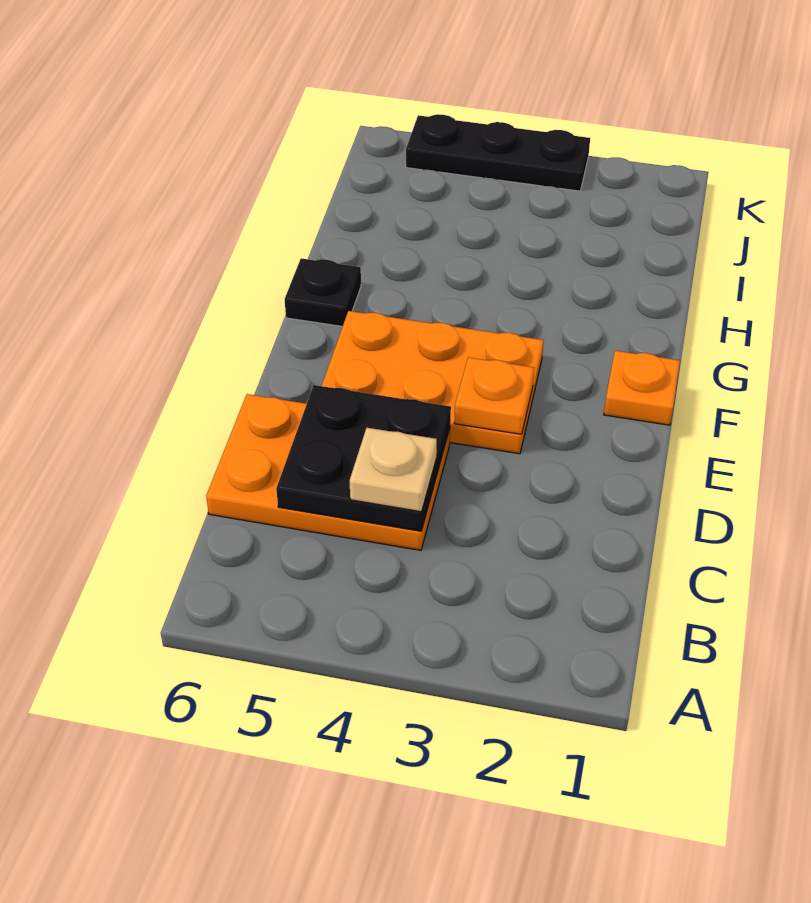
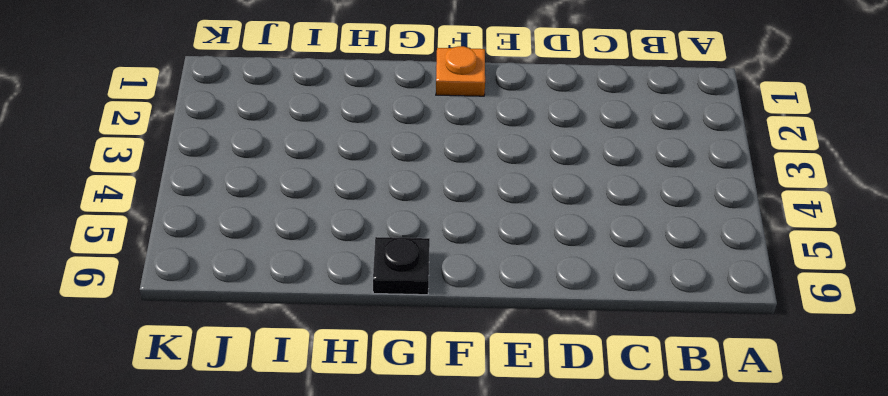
none -> orange 2x3 plate [206,394,450,550]
none -> orange 2x3 plate [322,311,544,454]

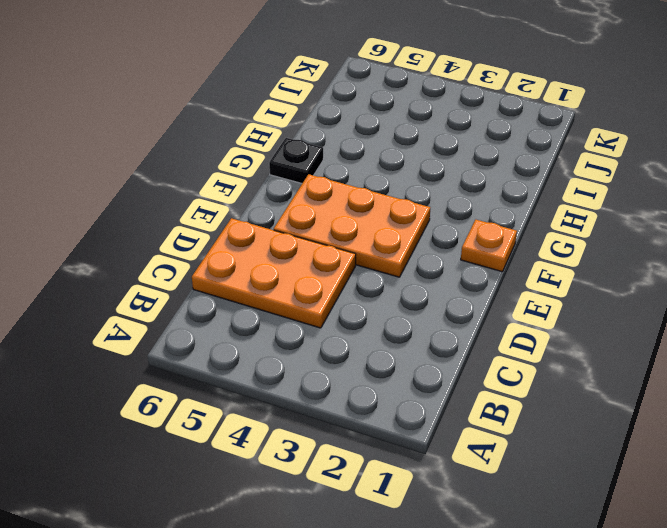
none -> black 1x3 plate [406,114,590,191]
none -> black 2x2 plate [276,385,451,531]

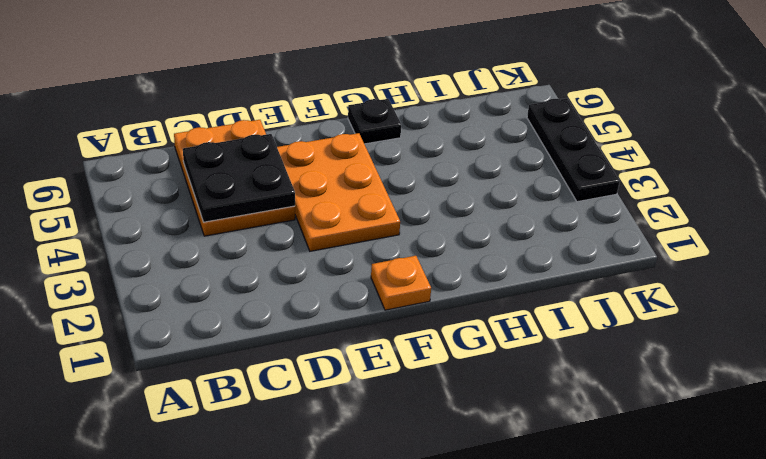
none -> orange 1x1 plate [454,357,534,434]
none -> tan 1x1 plate [350,428,437,512]

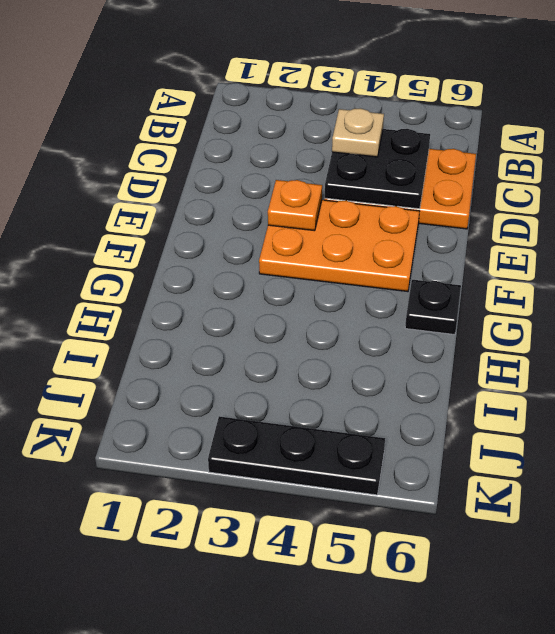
none -> orange 1x1 plate [604,351,680,425]

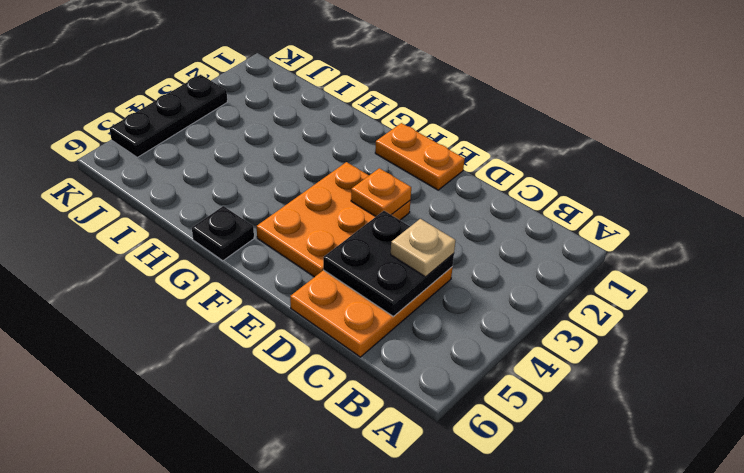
orange 1x2 plate [375,123,464,190] -> orange 1x1 plate [604,351,680,425]

